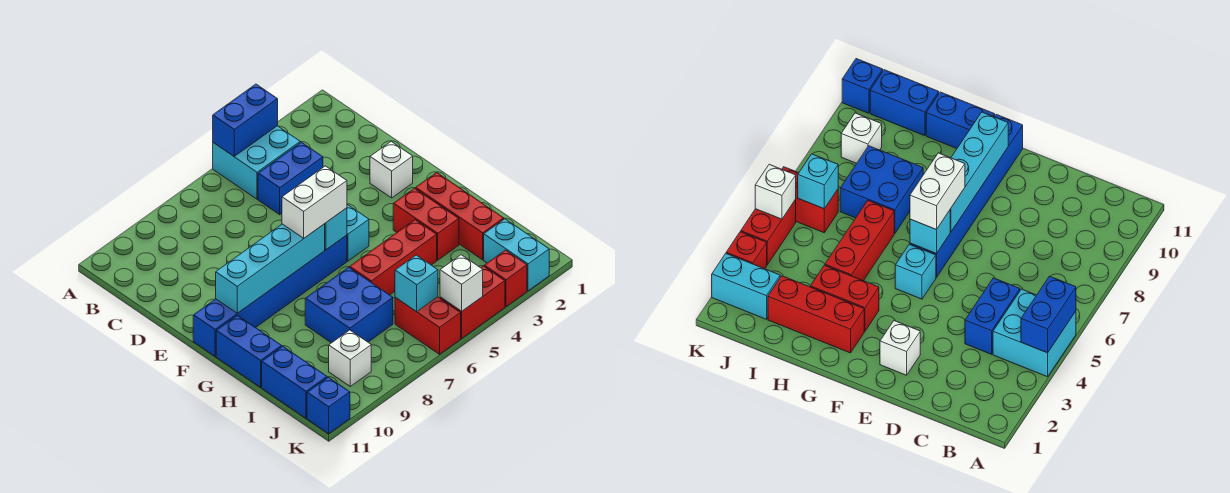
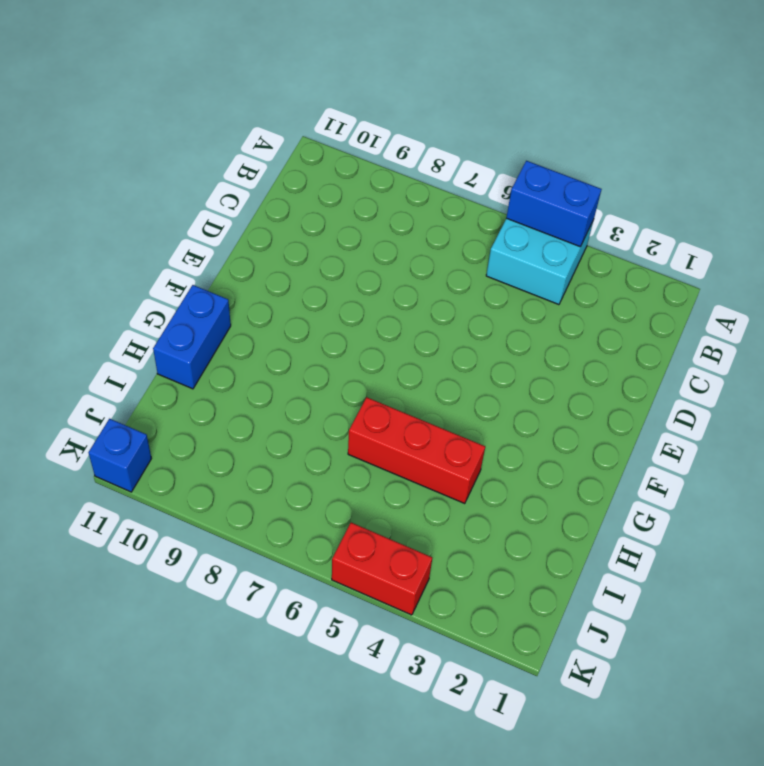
none -> blue 1x2 brick [258,142,323,215]
none -> white 1x1 brick [370,142,413,198]
none -> cyan 1x1 brick [347,205,369,261]

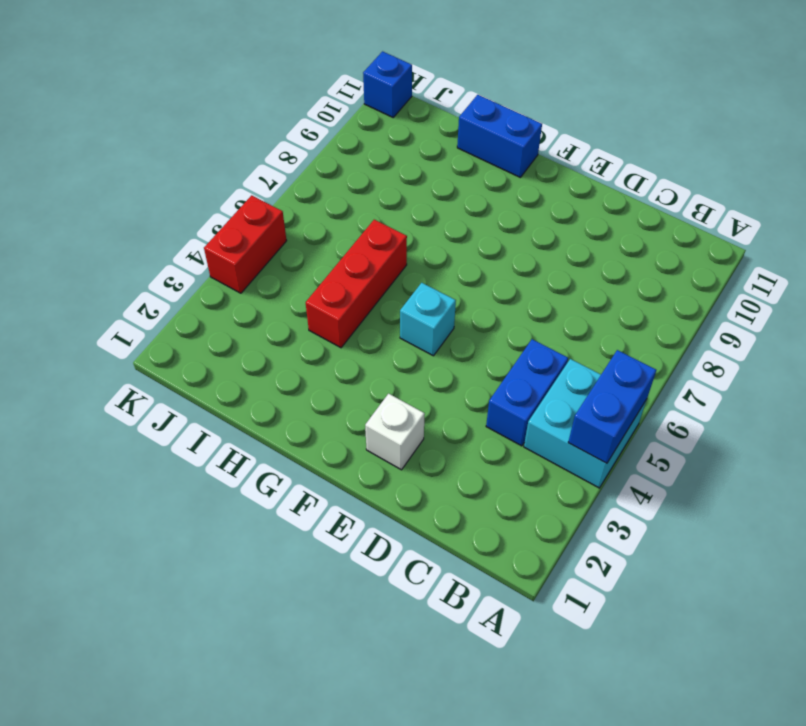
none -> blue 1x6 brick [193,235,347,356]
none -> red 1x3 brick [416,172,504,260]
none -> red 1x2 brick [393,188,459,260]

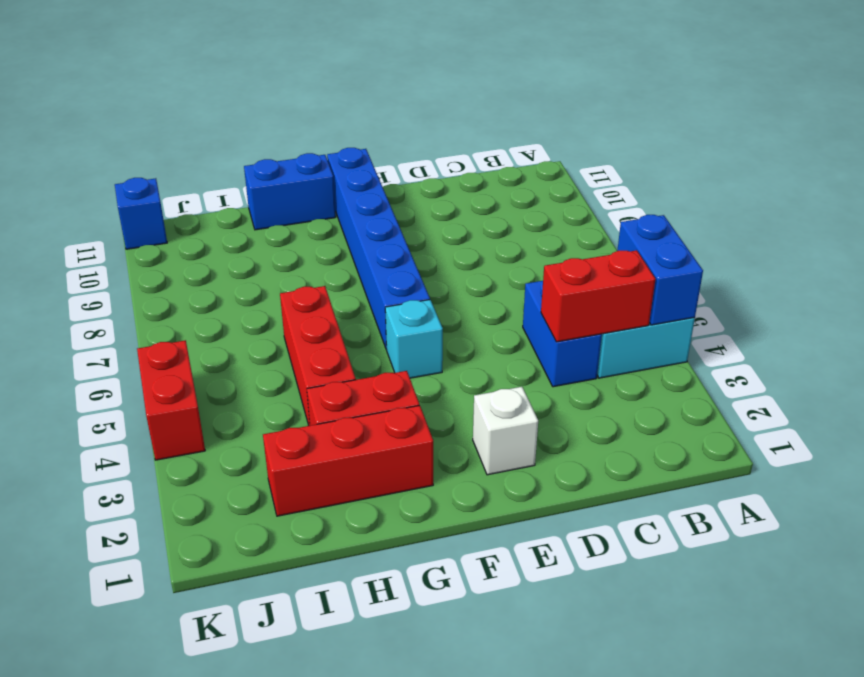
red 1x2 brick [541,250,655,342] -> red 1x2 brick moved to [395,297,461,354]
none -> blue 2x2 brick [305,267,393,343]
none -> blue 1x2 brick [262,346,327,418]
none -> cyan 1x2 brick [484,219,549,291]

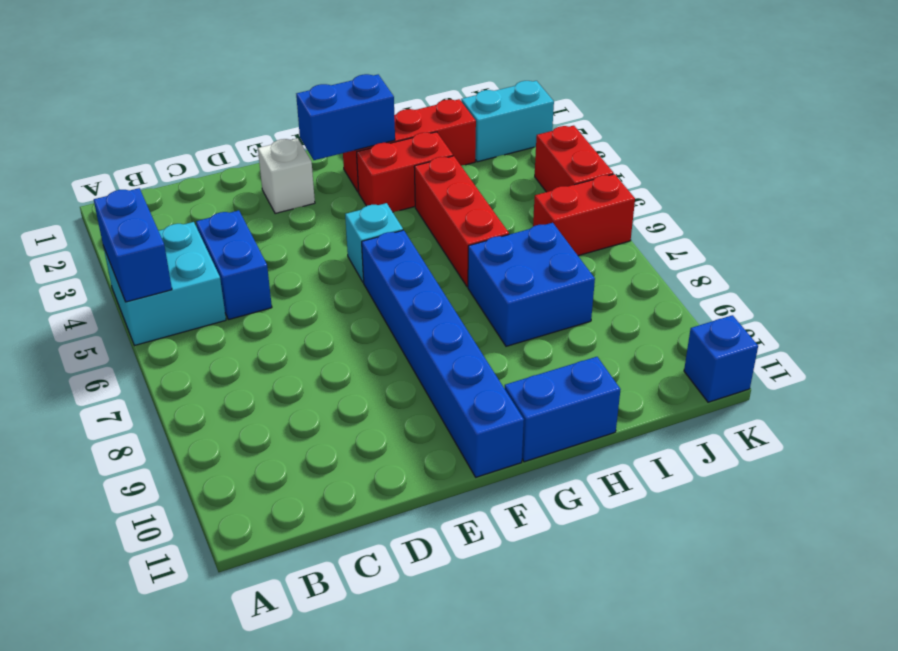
blue 1x2 brick [296,74,395,160] -> blue 1x2 brick moved to [262,346,327,418]
none -> white 1x1 brick [329,330,371,386]
none -> red 1x1 brick [484,250,527,307]
none -> cyan 1x1 brick [325,208,347,250]

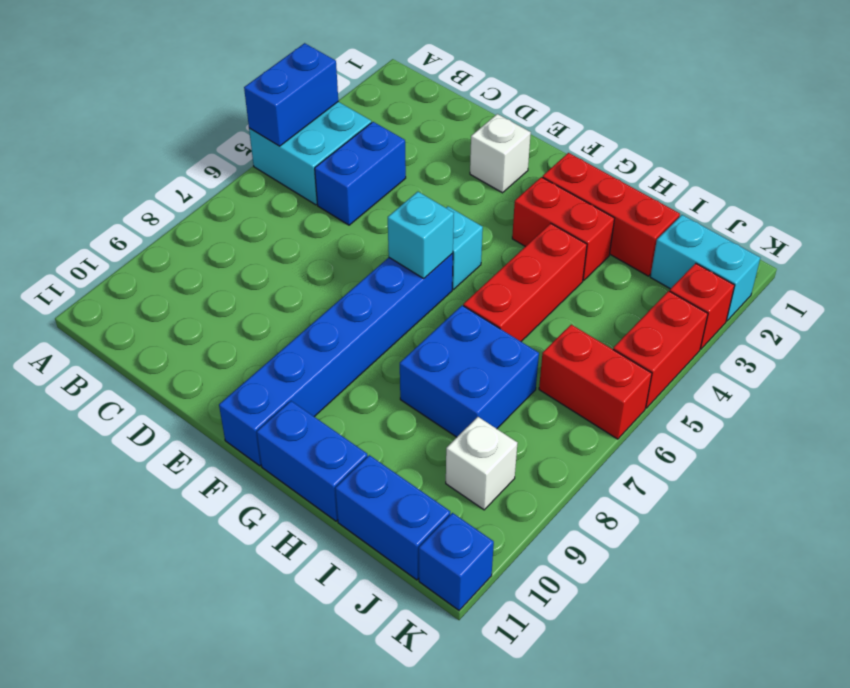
none -> cyan 1x4 brick [216,224,325,313]
none -> cyan 1x1 brick [395,255,438,312]
none -> white 1x1 brick [440,255,483,311]

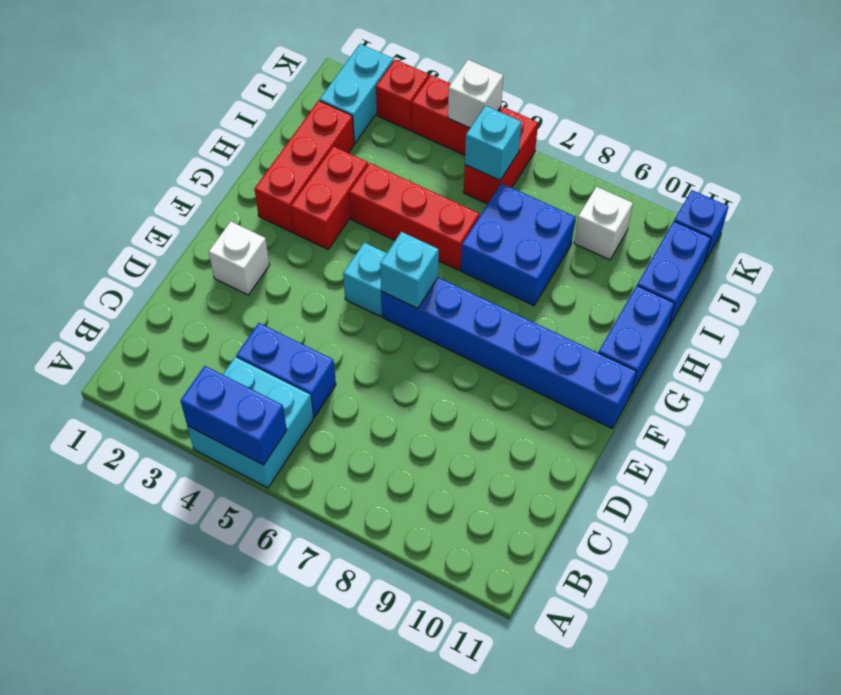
none -> cyan 1x4 brick [216,224,325,313]
none -> white 1x2 brick [282,166,347,238]

